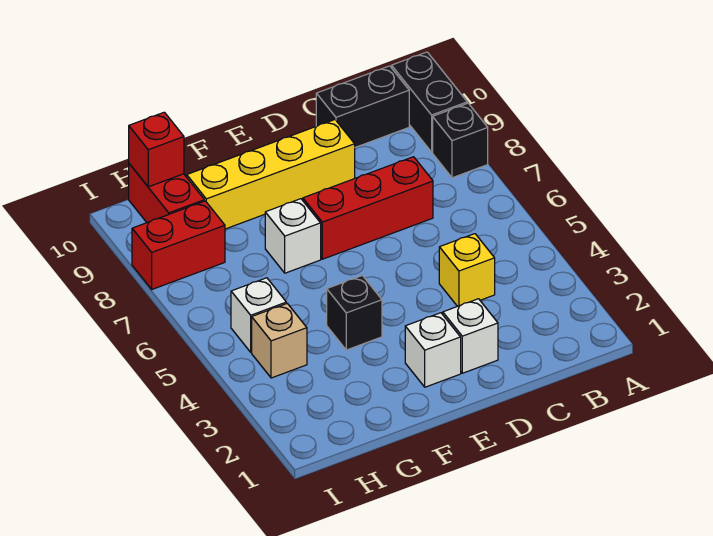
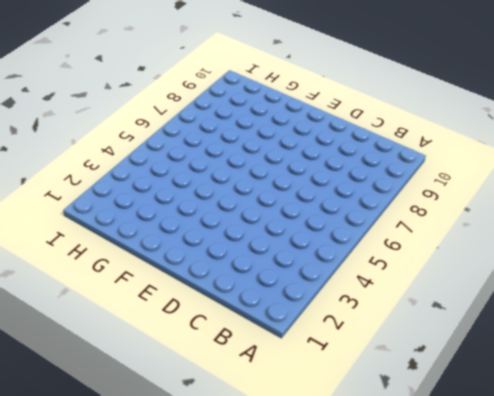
none -> black 1x1 brick [433,103,488,178]
none -> black 1x2 brick [392,52,467,152]
none -> black 1x2 brick [316,66,409,147]

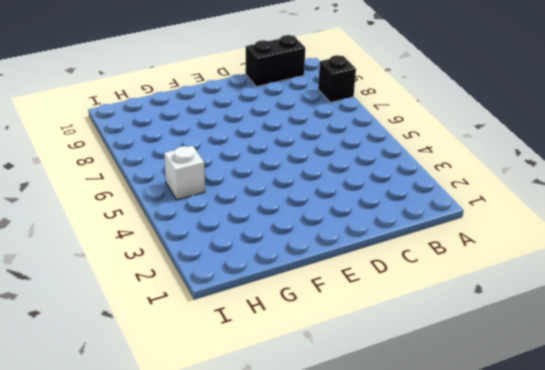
none -> black 1x2 brick [392,52,467,152]
none -> yellow 1x1 brick [439,234,495,306]
none -> red 1x3 brick [303,157,433,259]

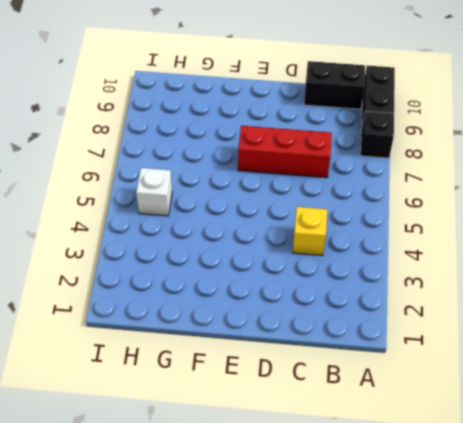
none -> white 1x1 brick [443,299,498,373]
none -> yellow 1x4 brick [187,120,355,229]
none -> white 1x1 brick [405,313,461,387]

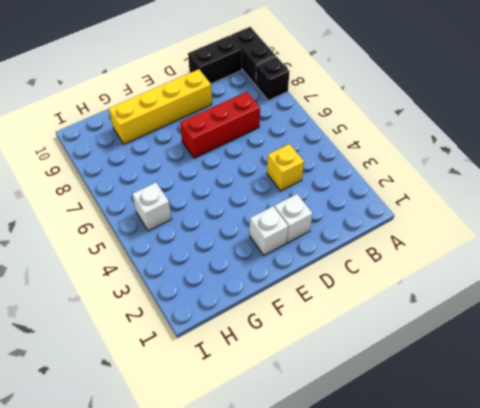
none -> black 1x1 brick [327,275,382,350]
none -> white 1x1 brick [265,199,321,273]
none -> tan 1x1 brick [252,304,307,378]

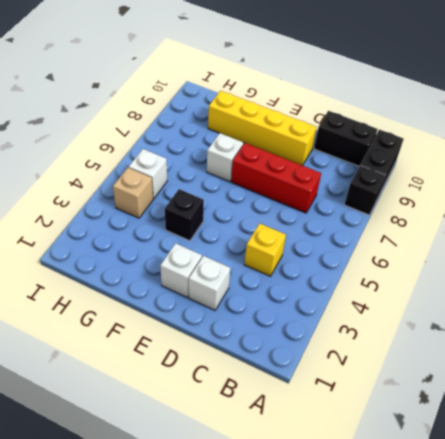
none -> red 1x2 brick [132,201,225,289]
none -> red 1x2 brick [129,164,204,222]
none -> red 1x1 brick [129,112,184,187]

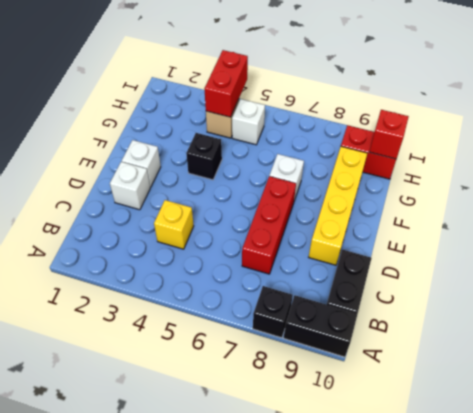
red 1x2 brick [204,50,248,117] -> red 1x2 brick moved to [132,201,225,289]

